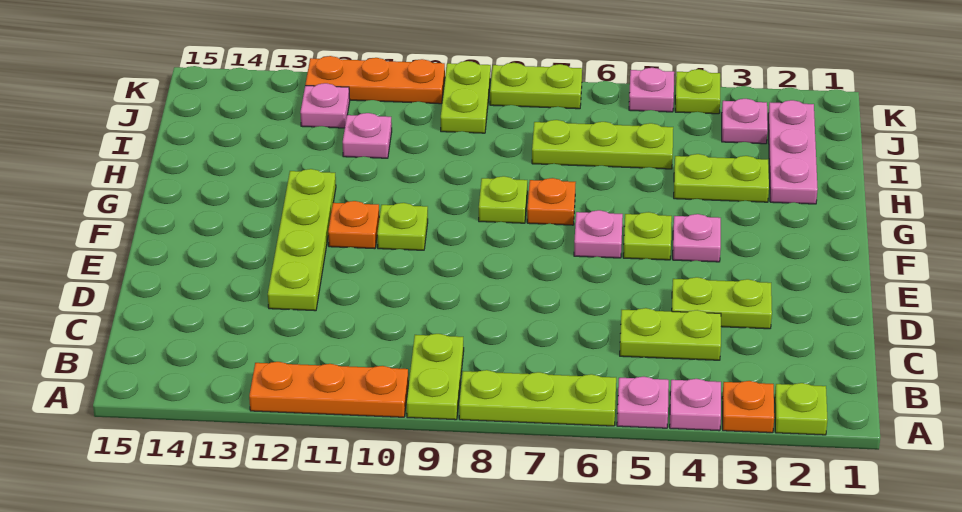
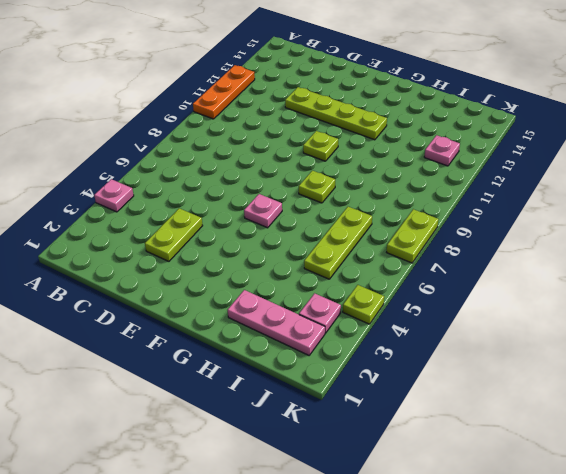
none -> lime 1x1 plate [775,383,828,435]
none -> orange 1x1 plate [722,381,774,433]
none -> pink 1x1 plate [617,377,669,428]

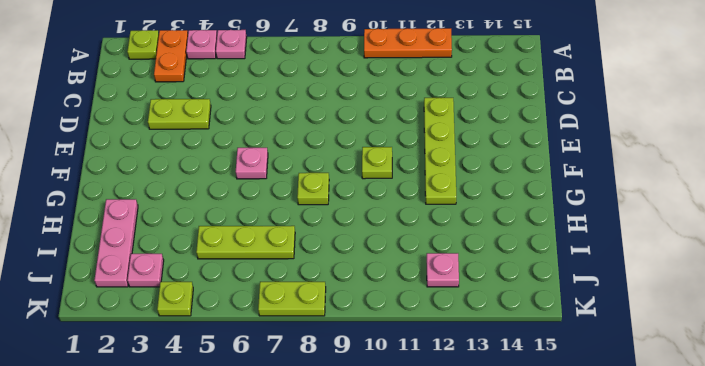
orange 1x2 plate [154,30,188,82] -> orange 1x1 plate [722,381,774,433]
none -> lime 1x3 plate [459,370,616,426]
none -> lime 1x2 plate [407,334,464,420]
none -> lime 1x2 plate [620,308,721,360]

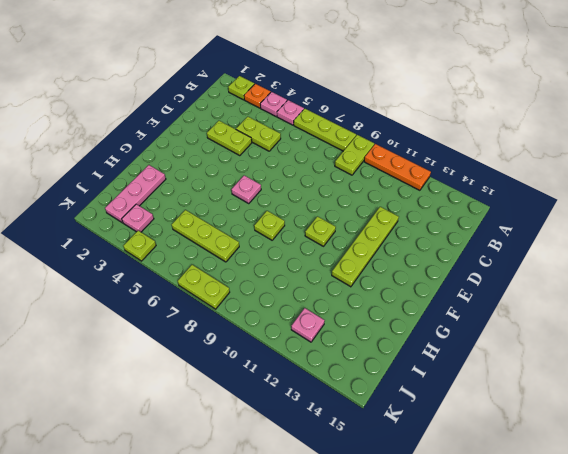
none -> pink 1x1 plate [673,214,721,262]
none -> lime 1x1 plate [623,212,672,260]
none -> orange 1x1 plate [328,201,379,249]

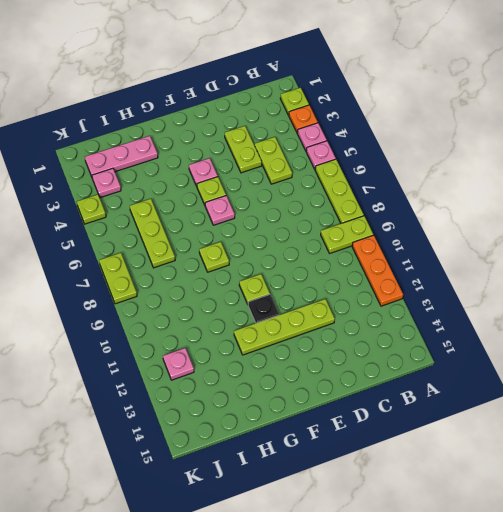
black 1x1 plate [248,294,279,323] -> orange 1x1 plate [328,201,379,249]
none -> orange 1x1 plate [527,178,576,225]
none -> lime 1x2 plate [674,154,769,202]
none -> pink 1x1 plate [343,113,392,158]

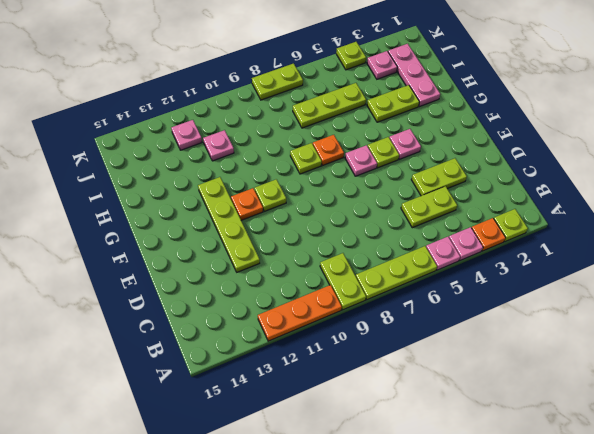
none -> lime 1x2 plate [441,61,491,133]
none -> pink 1x1 plate [629,68,674,112]
none -> orange 1x3 plate [305,56,445,104]

